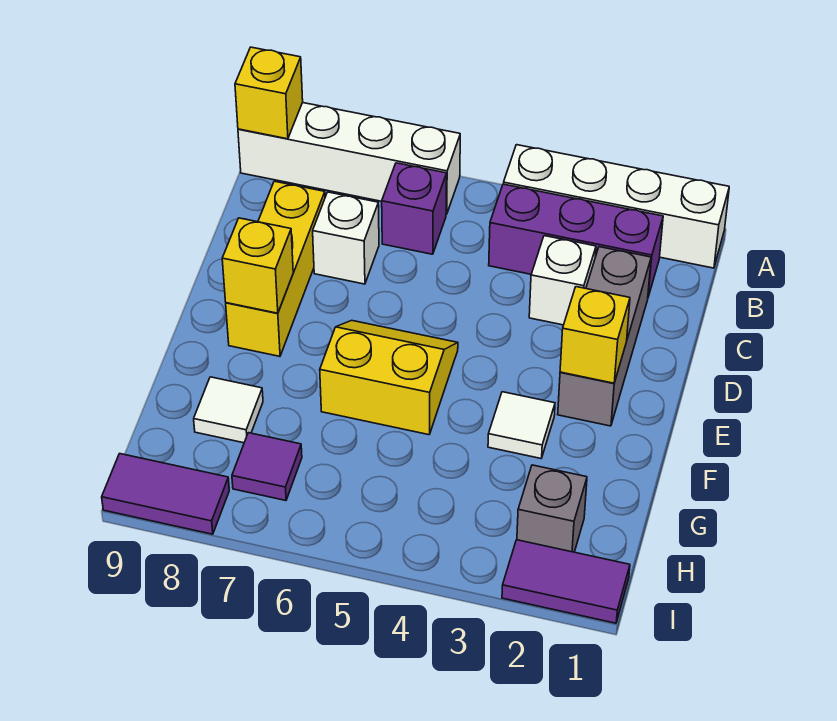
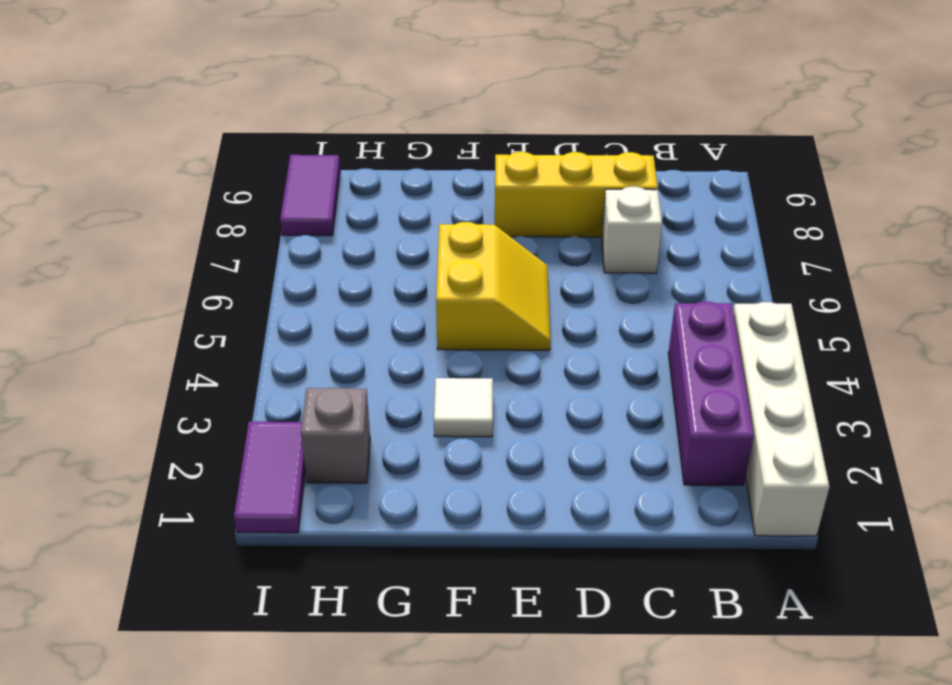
none -> white 1x4 brick [238,103,460,214]
none -> purple 1x1 brick [382,163,447,254]
none -> grey 1x3 brick [558,247,651,426]

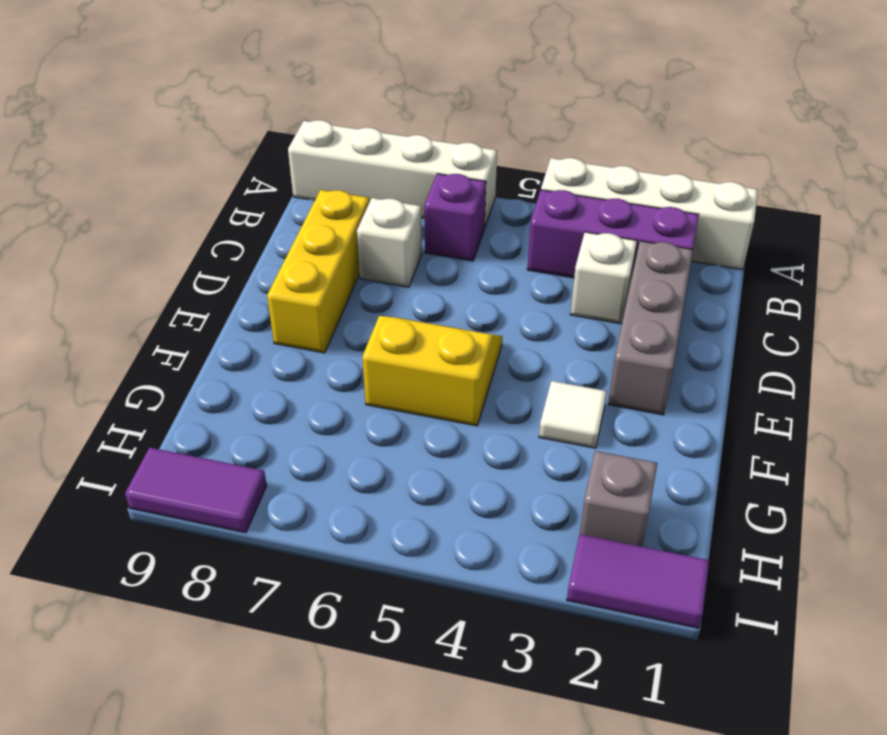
none -> white 1x1 tile [194,377,263,443]
none -> purple 1x1 tile [232,433,302,501]
none -> yellow 1x1 brick [235,47,303,139]

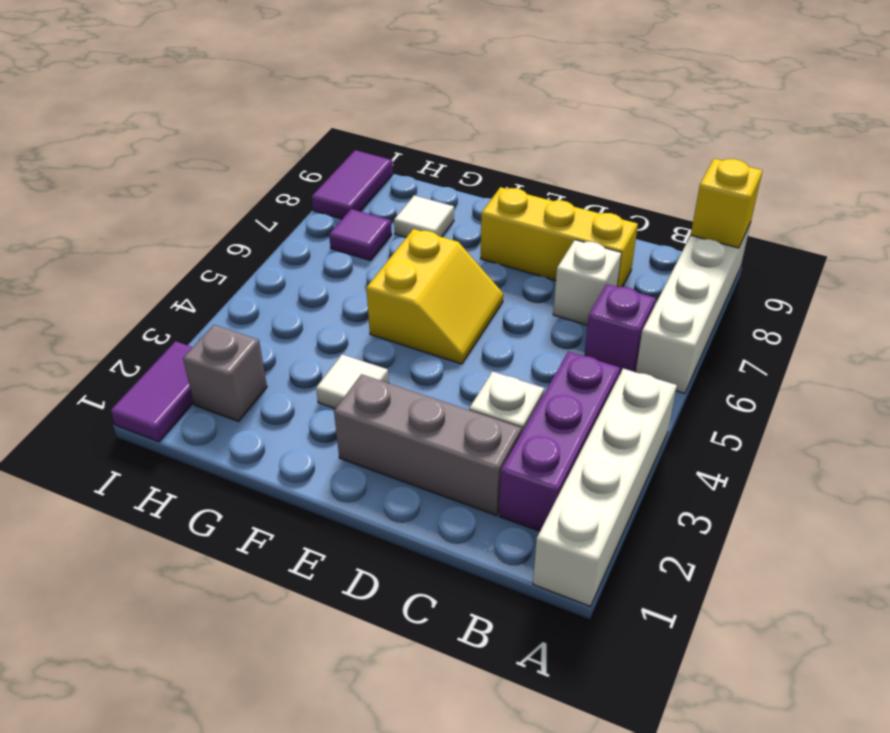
none -> yellow 1x1 brick [560,287,630,383]
none -> yellow 1x1 brick [222,218,293,313]

